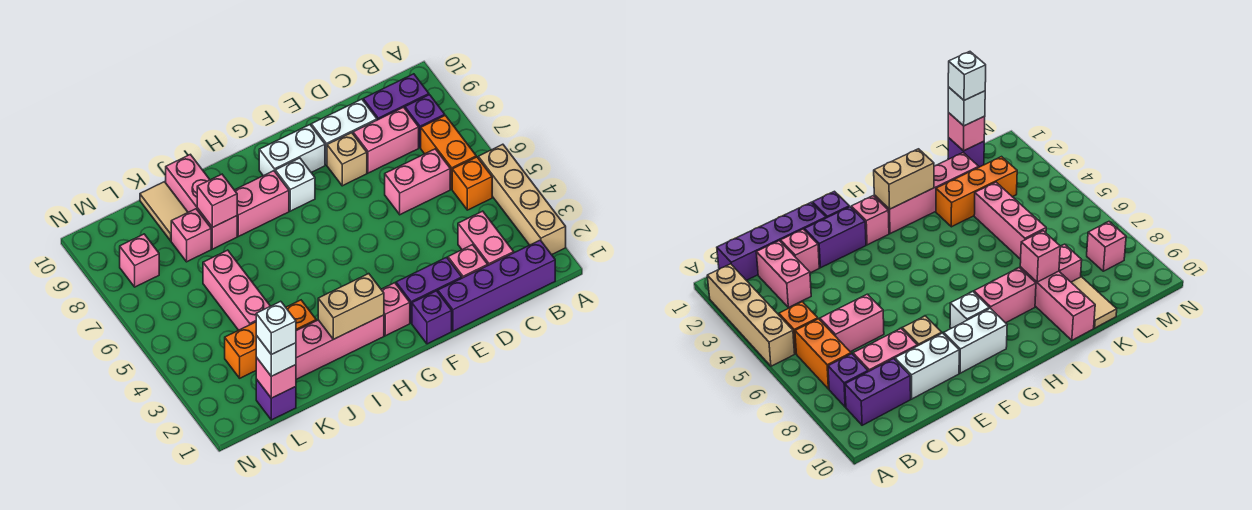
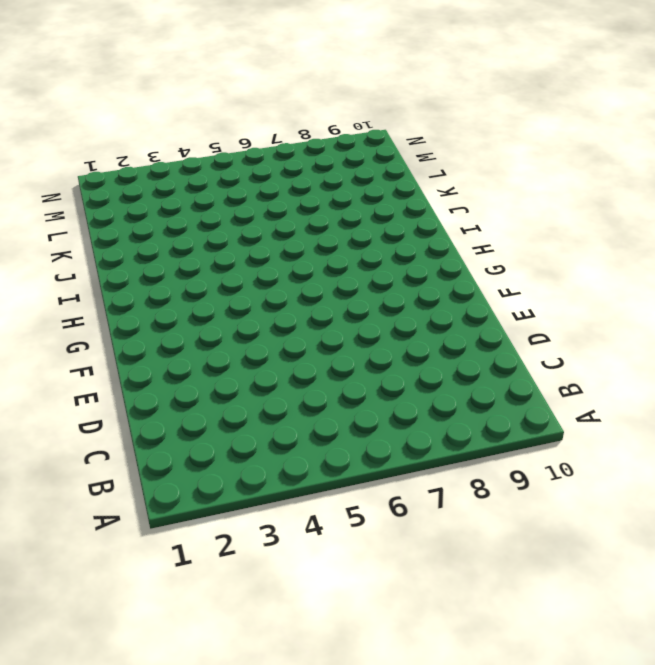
none -> tan 1x4 brick [478,144,566,255]
none -> purple 1x4 brick [438,240,555,331]
none -> orange 1x1 brick [452,157,492,210]
none -> orange 1x2 brick [421,115,476,189]

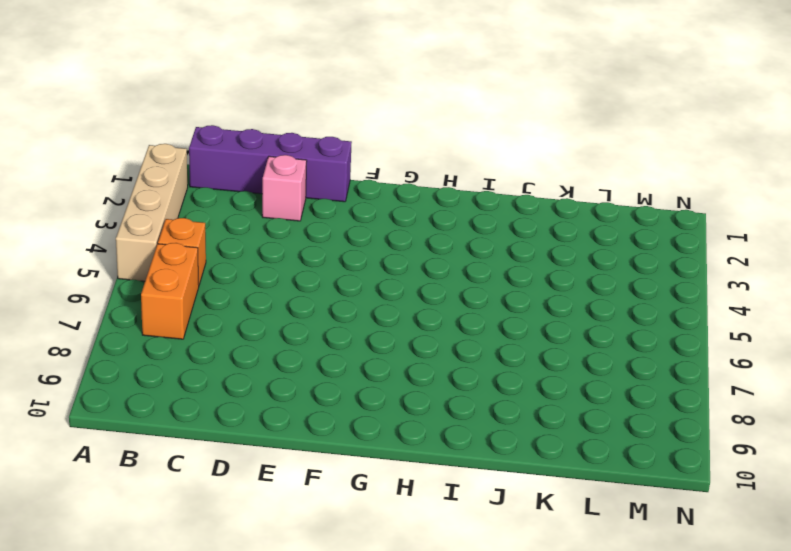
none -> purple 1x1 brick [405,95,445,148]
none -> purple 1x2 brick [363,74,429,120]
none -> pink 1x2 brick [458,211,514,265]
none -> pink 1x2 brick [385,149,450,215]

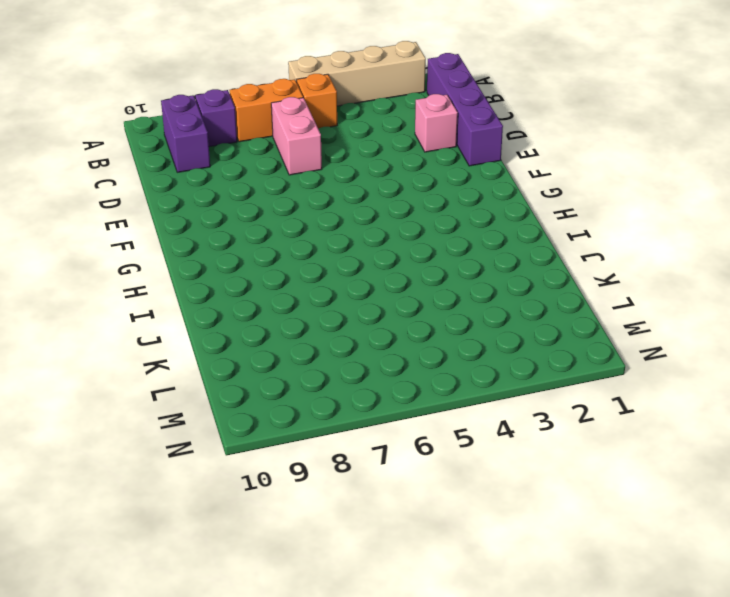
none -> pink 1x2 brick [458,211,514,265]
none -> pink 1x2 brick [353,107,419,173]
none -> white 1x2 brick [311,99,377,165]
none -> purple 1x2 brick [396,257,462,323]

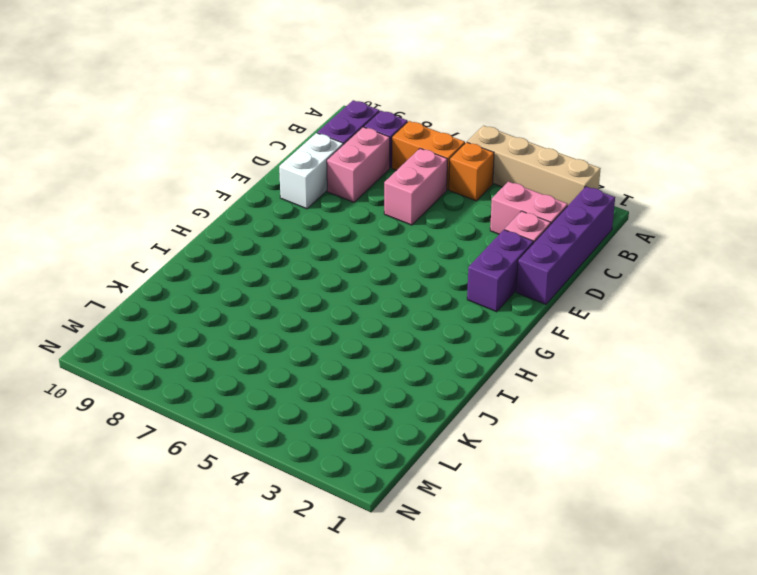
none -> tan 1x1 brick [327,133,367,186]
none -> purple 1x1 brick [412,291,452,344]
none -> white 1x2 brick [259,125,325,176]
none -> pink 1x1 brick [381,283,410,336]

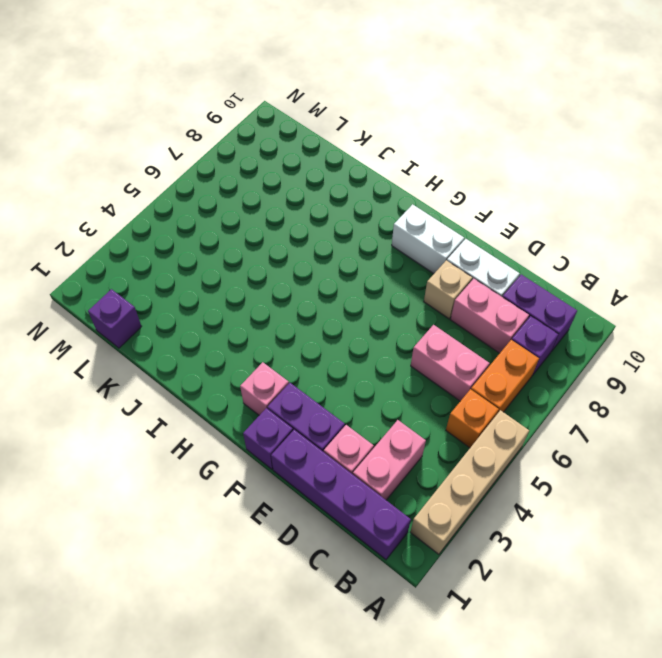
none -> white 1x1 brick [275,158,315,211]
none -> pink 1x4 brick [296,315,384,379]
none -> pink 1x2 brick [235,171,289,236]
none -> orange 1x3 brick [225,300,316,378]

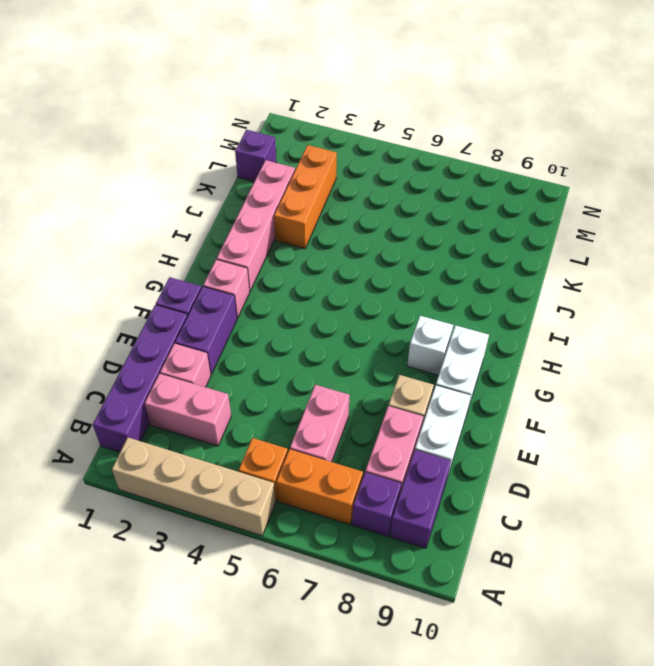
none -> pink 1x2 brick [235,171,289,236]
none -> pink 1x3 brick [166,154,237,249]
none -> pink 1x3 brick [203,250,270,330]
none -> pink 1x1 brick [171,209,211,262]

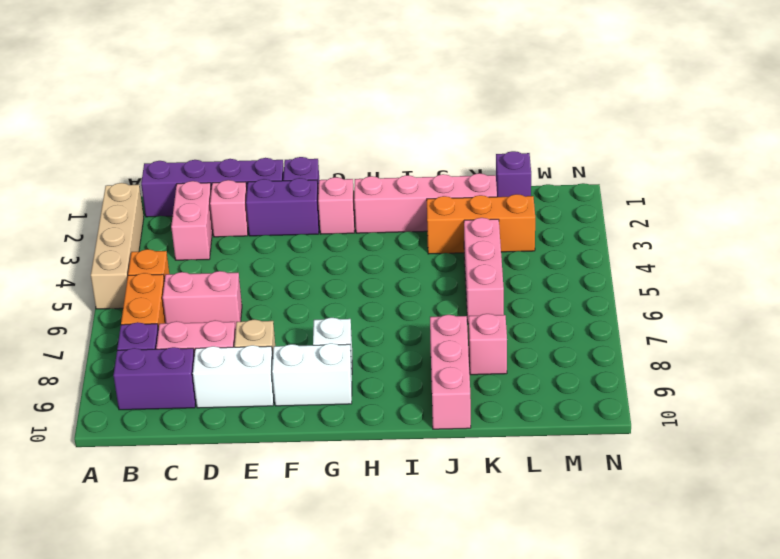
none -> pink 1x2 brick [235,171,289,236]
none -> tan 1x2 tile [140,182,188,241]
none -> pink 1x1 brick [120,234,159,287]
none -> tan 1x2 brick [318,274,384,339]

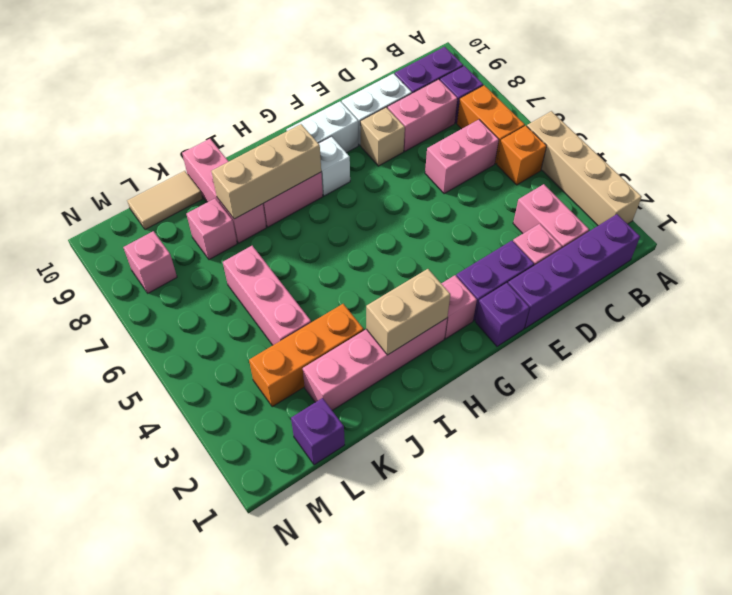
tan 1x3 brick [211,124,321,219] -> pink 1x1 brick [197,174,237,228]
tan 1x2 tile [127,171,202,230] -> tan 1x2 tile turned to [140,182,188,241]
none -> pink 1x1 brick [256,357,296,398]
none -> white 1x1 brick [256,336,296,376]
none -> white 1x1 brick [256,301,296,355]

